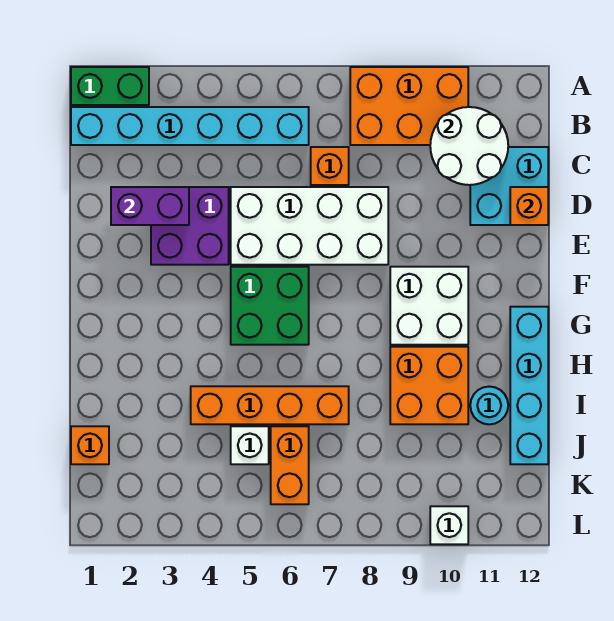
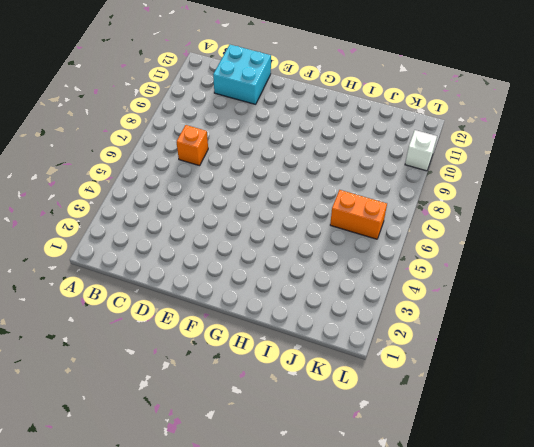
none -> green 1x2 brick [71,67,149,105]
none -> orange 2x3 brick [350,67,468,145]
none -> cyan 1x6 brick [71,107,309,145]

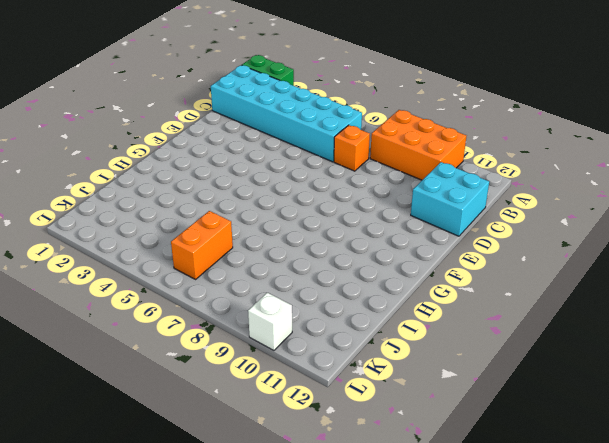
cyan 2x6 brick [211,65,362,162] -> cyan 1x6 brick [71,107,309,145]
none -> purple 2x2 brick [151,187,229,265]
none -> white 2x4 brick [231,187,388,265]
none -> green 2x2 brick [231,267,309,345]

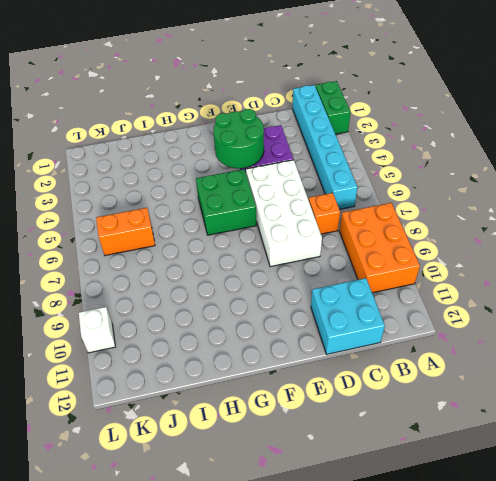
green 2x2 round brick [213,109,264,168] -> none
none -> white 2x2 brick [390,267,468,345]
none -> cyan 1x4 brick [510,307,548,464]
none -> orange 2x2 brick [390,347,468,424]

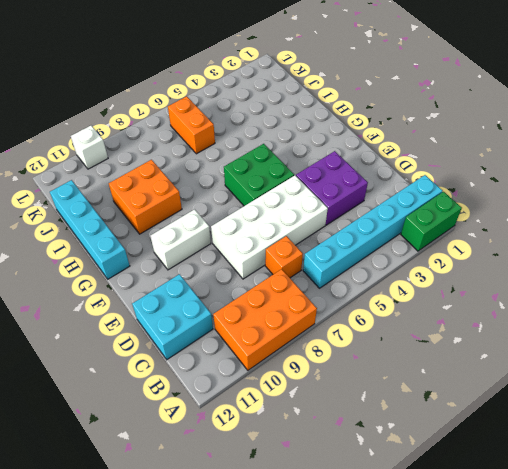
white 1x2 brick [151,209,211,270] -> white 2x2 brick [390,267,468,345]
none -> orange 1x4 brick [191,386,349,424]
none -> cyan 1x1 round brick [470,387,508,424]
none -> orange 1x1 brick [71,426,109,464]

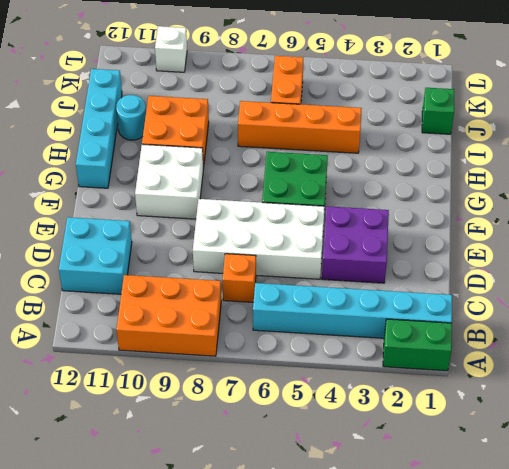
green 1x1 brick [422,88,454,134] -> orange 1x1 brick [71,426,109,464]
none -> white 1x1 brick [231,426,269,464]
none -> white 2x2 round brick [430,107,508,185]
none -> purple 1x2 brick [111,187,189,225]

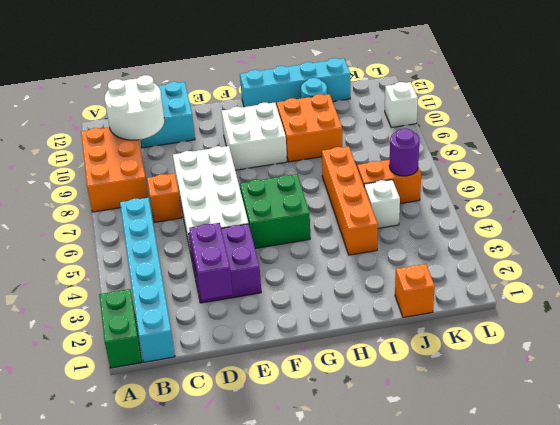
purple 1x1 round brick [389,129,419,176] -> none
none -> orange 1x1 brick [510,187,548,225]

